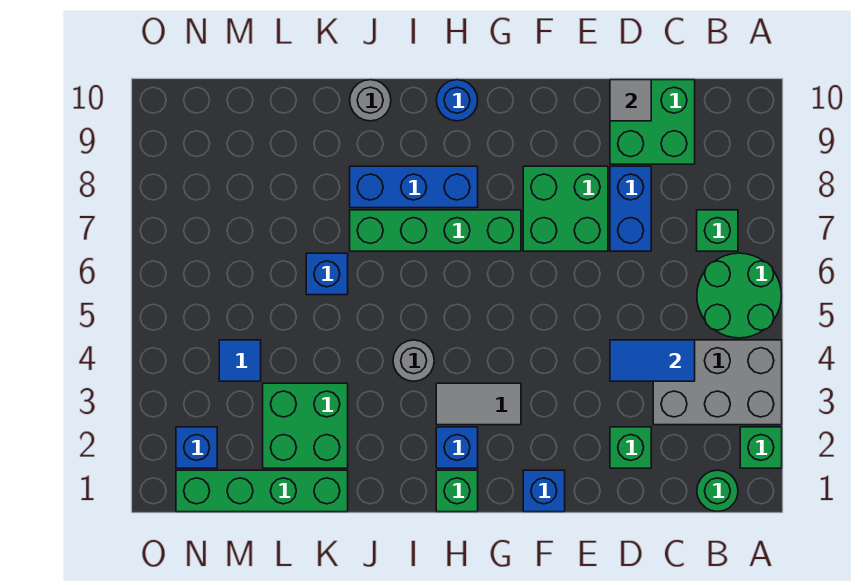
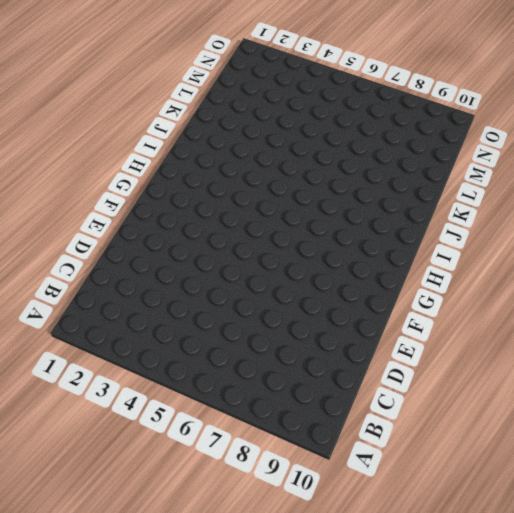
none -> green 1x1 brick [740,427,782,468]
none -> grey 2x3 brick [653,340,782,425]
none -> green 2x2 round brick [697,253,782,338]

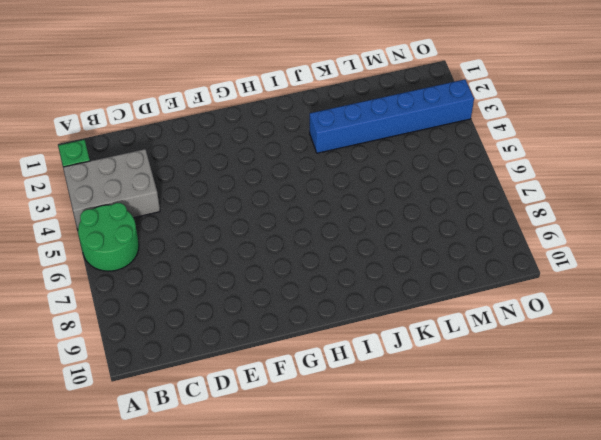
blue 1x6 brick [310,79,474,153] -> green 2x2 brick [263,383,348,468]
none -> green 1x1 round brick [697,470,738,512]
none -> green 1x1 brick [697,210,738,251]
none -> green 2x2 brick [610,80,695,164]

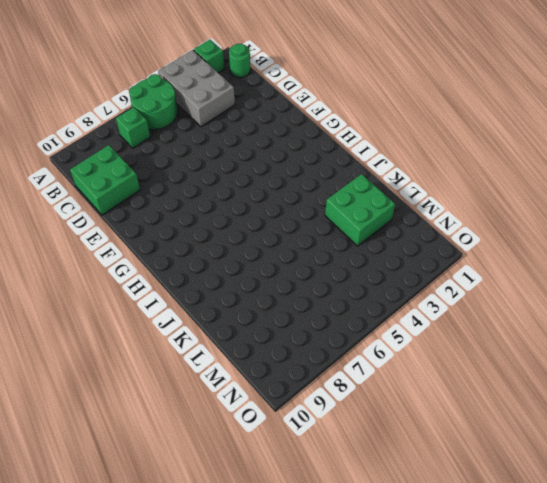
none -> green 1x1 brick [610,427,651,468]
none -> blue 1x2 brick [610,166,651,251]
none -> green 2x2 brick [523,166,608,251]

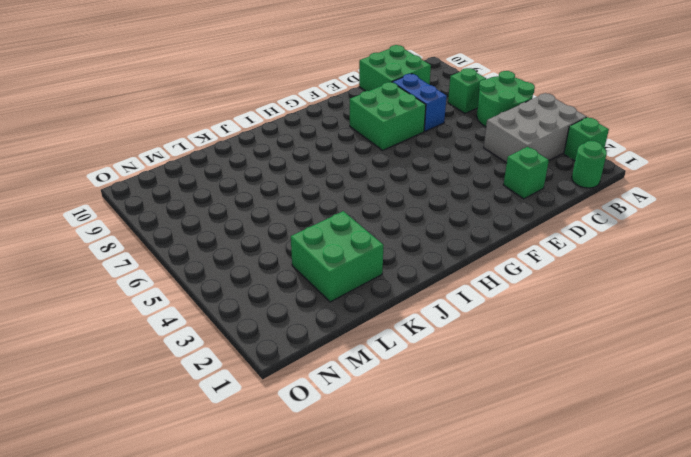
none -> blue 1x1 brick [523,470,565,512]
none -> grey 1x2 tile [436,383,521,425]
none -> green 1x4 brick [350,210,521,251]

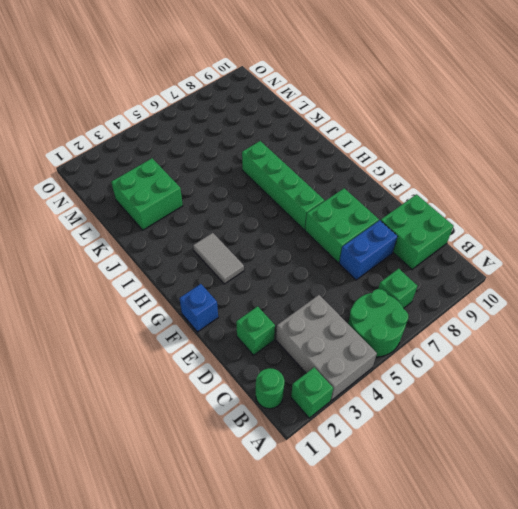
none -> green 1x1 brick [436,470,478,512]
none -> blue 1x1 brick [436,427,478,468]
none -> blue 1x3 brick [350,166,478,208]

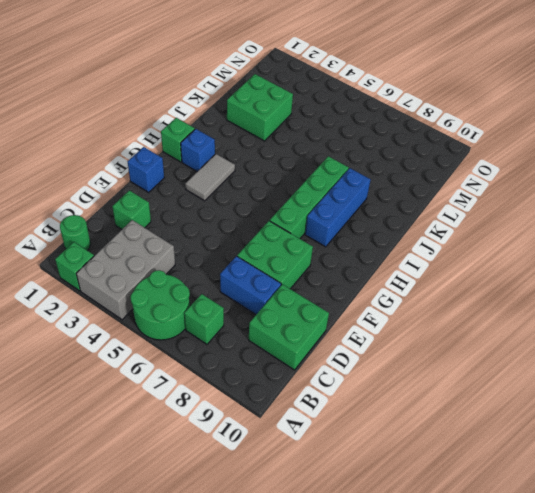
none -> blue 1x1 round brick [436,80,478,121]
none -> grey 1x1 round brick [393,340,434,381]
none -> grey 1x1 round brick [350,80,391,121]

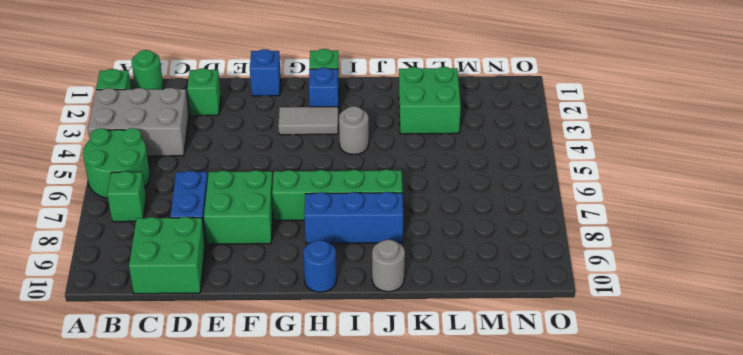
none -> green 1x4 brick [176,470,348,512]
none -> blue 1x1 brick [306,253,348,295]
none -> blue 1x1 tile [219,340,261,381]

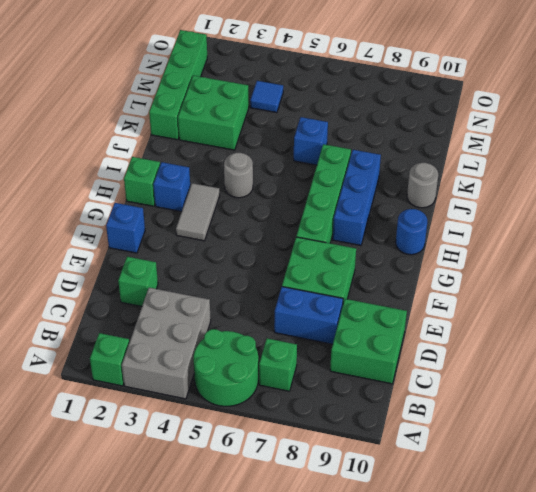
none -> green 1x1 round brick [697,470,738,512]
none -> blue 1x1 brick [176,427,217,468]
none -> blue 1x2 tile [610,340,695,381]

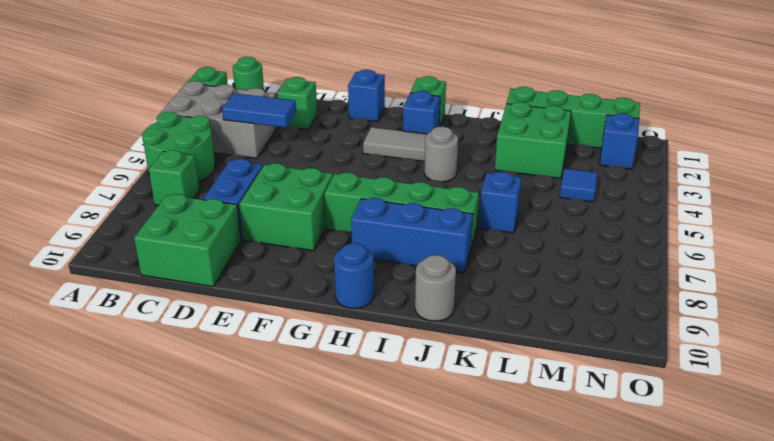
none -> grey 1x1 tile [610,80,651,121]

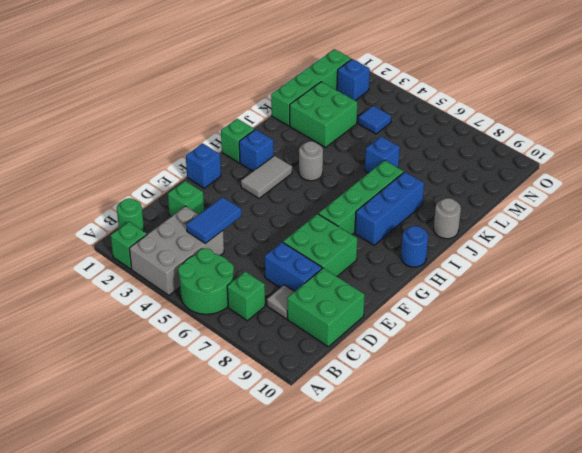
grey 1x1 tile [267,285,295,319] -> grey 1x1 tile moved to [610,80,651,121]

